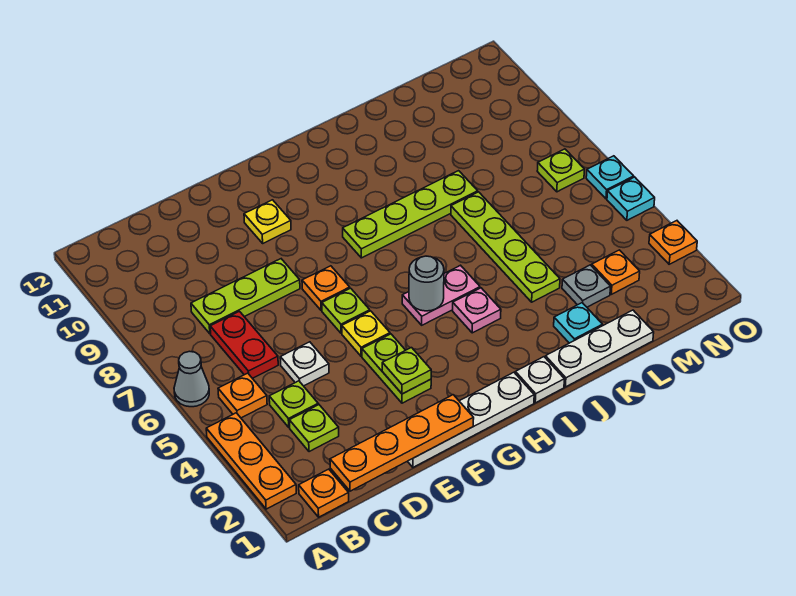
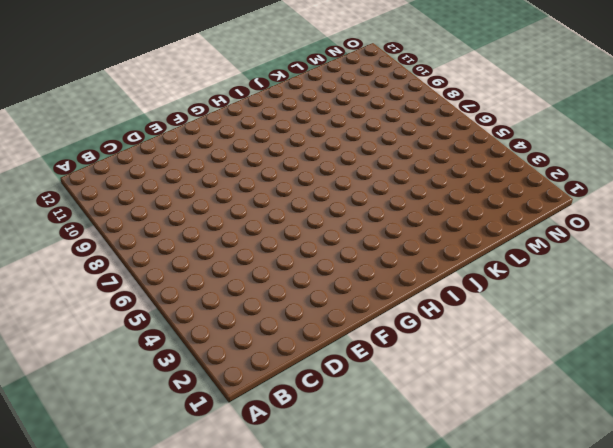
none -> orange 1x3 plate [206,413,296,509]
none -> grey 1x1 cone [174,351,209,407]
none -> orange 1x1 plate [299,469,349,517]
none -> orange 1x1 plate [218,373,267,418]

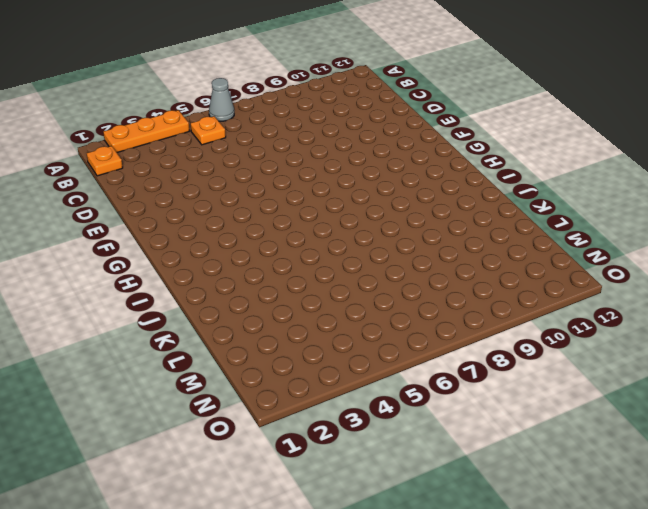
none -> lime 1x1 plate [289,405,339,452]
none -> lime 1x1 plate [269,381,318,427]
none -> red 1x2 plate [210,311,278,378]
none -> lime 1x3 plate [191,259,300,334]

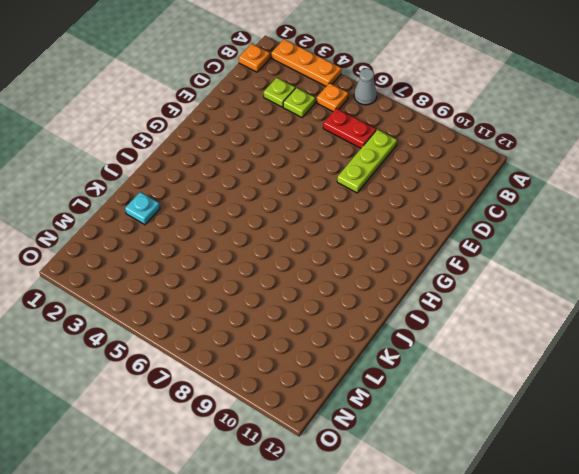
none -> white 1x1 plate [280,342,329,386]
none -> white 1x4 plate [408,372,534,467]
none -> lime 1x2 plate [362,334,431,403]
none -> yellow 1x1 plate [342,311,390,356]

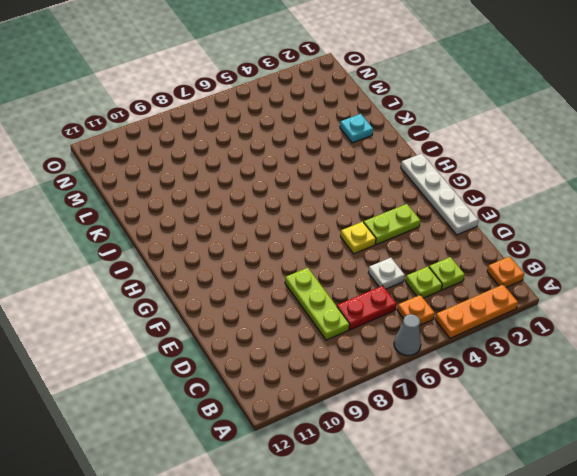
none -> lime 1x1 plate [322,288,370,333]
none -> orange 1x1 plate [302,266,350,311]
none -> yellow 1x1 plate [244,200,291,243]
none -> pink 1x2 plate [402,265,480,325]

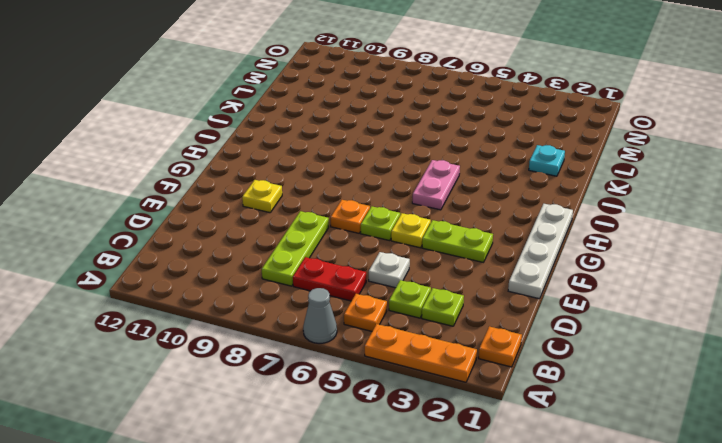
none -> lime 1x4 plate [343,171,478,258]
none -> white 1x1 plate [515,357,564,403]
none -> pink 1x1 plate [453,288,501,333]
none -> white 1x3 plate [545,310,654,387]

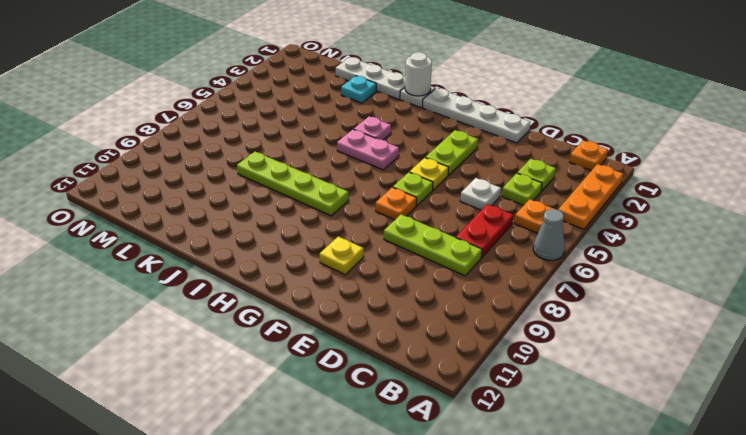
white 1x1 round brick [405,52,432,96] -> none
none -> lime 1x4 plate [451,192,560,302]
none -> grey 1x1 plate [562,265,611,307]
none -> orange 1x1 plate [592,250,640,294]
none -> lime 1x1 plate [537,149,584,192]

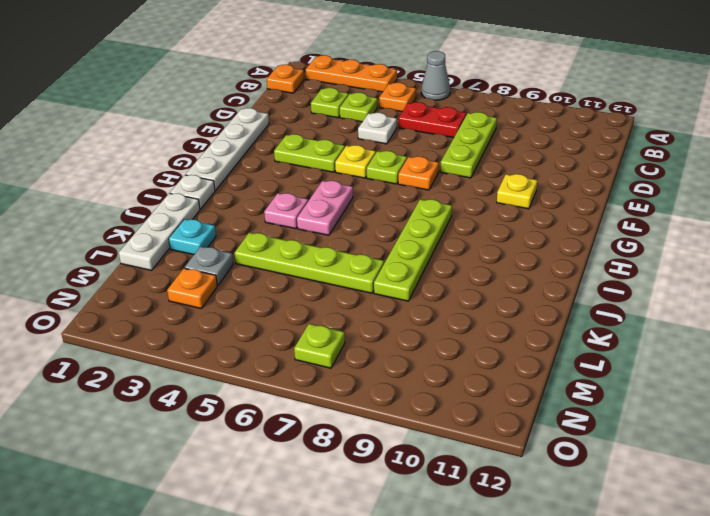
none -> orange 1x1 plate [649,221,697,264]
none -> cyan 1x1 plate [607,177,655,220]
none -> cyan 1x1 plate [586,156,634,199]
none -> orange 1x4 plate [330,395,474,491]

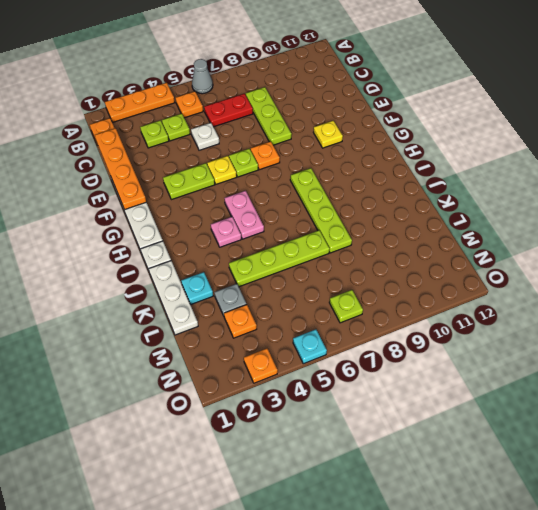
none -> cyan 1x1 plate [586,156,634,199]
none -> lime 1x1 plate [382,348,431,394]
none -> grey 1x1 round brick [409,256,444,311]

